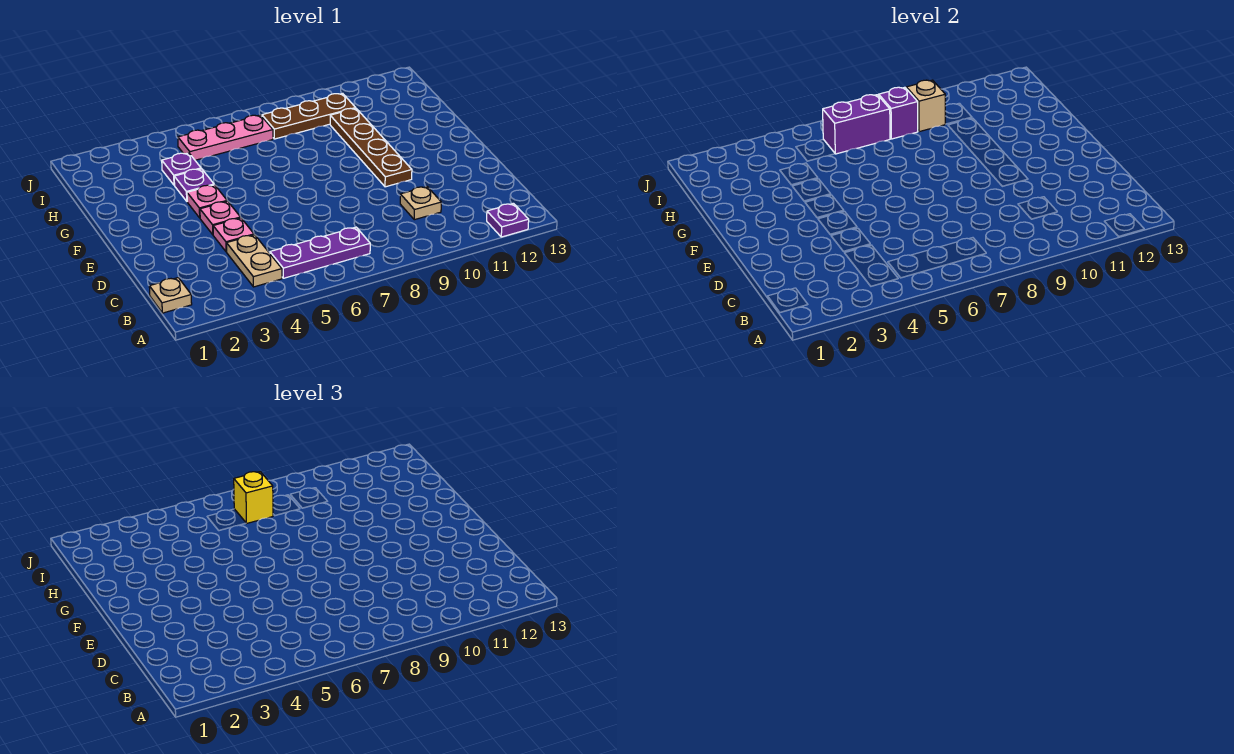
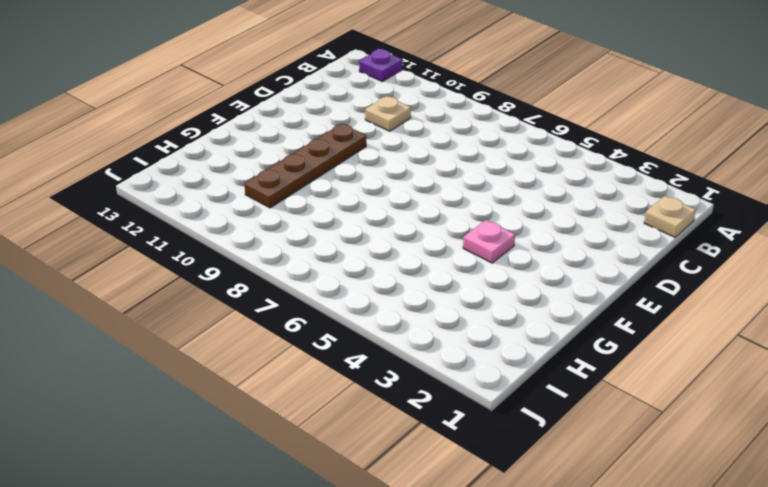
none -> tan 1x2 plate [227,235,282,287]
none -> purple 1x3 plate [270,227,370,278]
none -> pink 1x1 plate [213,218,254,252]

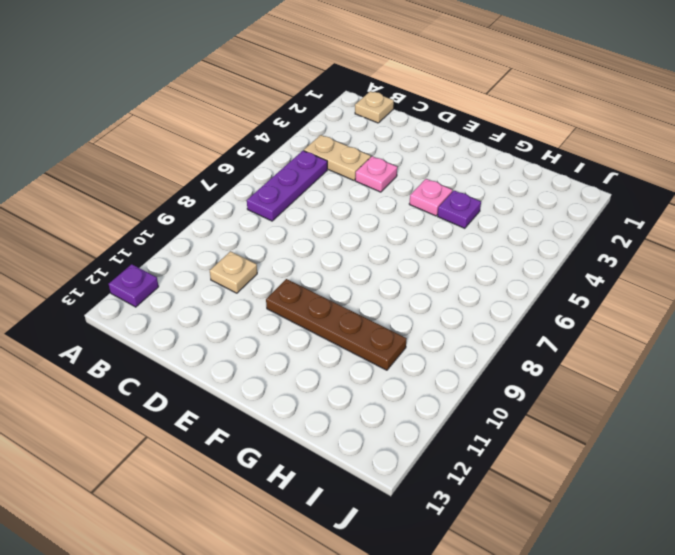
none -> pink 1x1 plate [200,201,240,235]
none -> purple 1x1 plate [162,153,201,185]
none -> pink 1x3 plate [178,115,273,160]

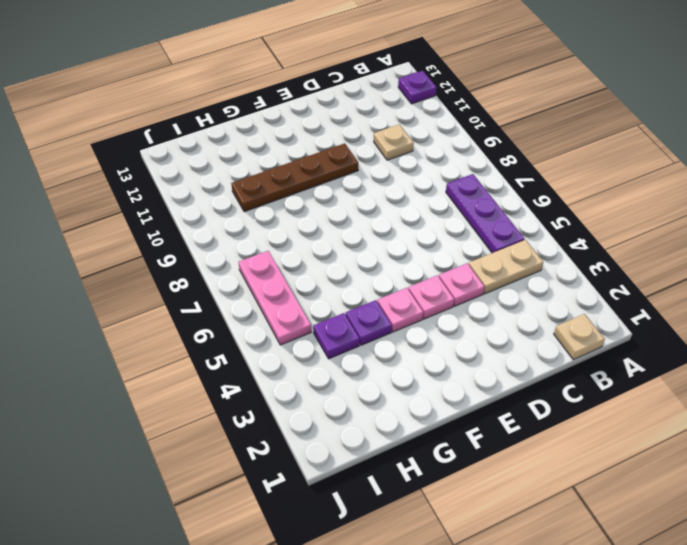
none -> brown 1x3 plate [262,93,355,139]
none -> purple 1x2 brick [823,95,890,154]
none -> purple 1x1 brick [879,87,918,139]

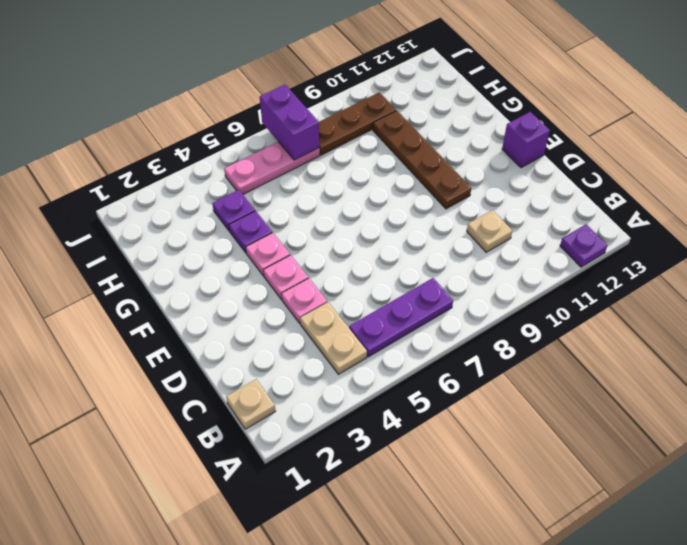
purple 1x1 brick [502,112,550,168] -> purple 1x1 brick moved to [879,87,918,139]
purple 1x2 brick [260,85,319,160] -> purple 1x2 brick turned to [823,95,890,154]
none -> tan 1x1 brick [906,80,945,132]
none -> yellow 1x1 brick [234,472,273,524]

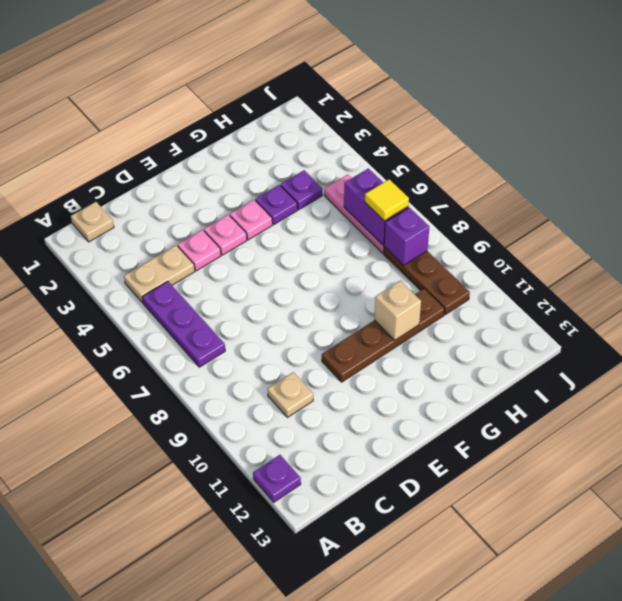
tan 1x1 brick [374,281,421,340] -> tan 1x1 brick moved to [906,80,945,132]
yellow 1x1 tile [365,179,409,221] -> yellow 1x1 brick [234,472,273,524]

